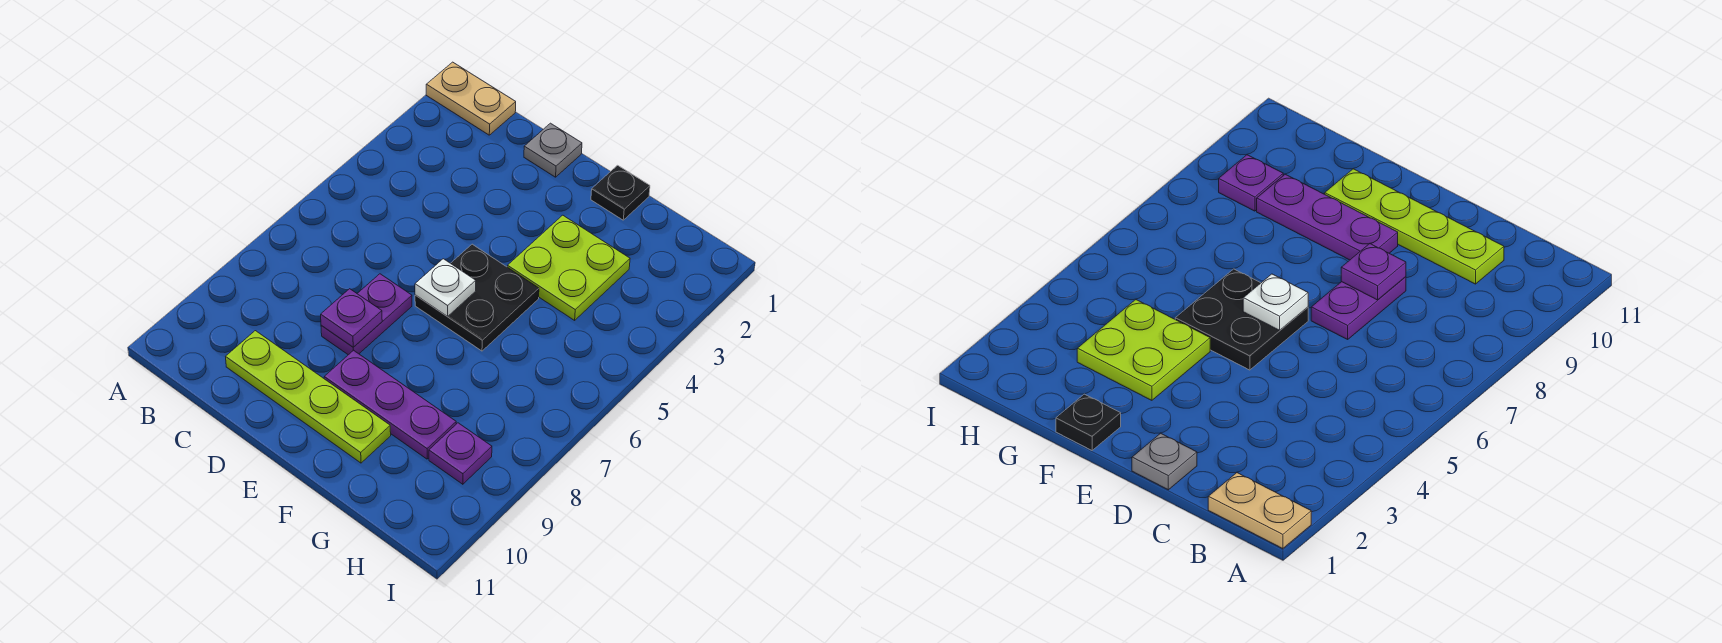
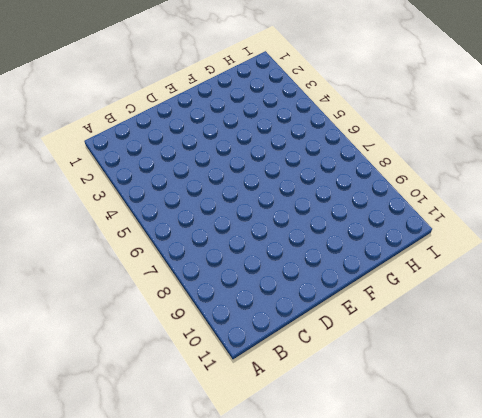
none -> tan 1x2 plate [426,62,516,135]
none -> lime 1x4 plate [226,331,391,463]

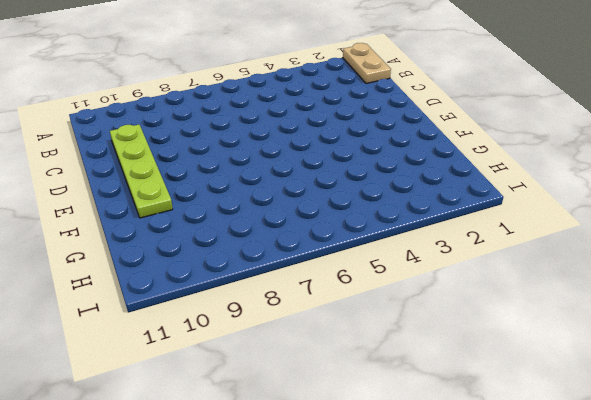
none -> grey 1x1 plate [524,123,582,177]
none -> purple 1x2 plate [321,274,412,355]

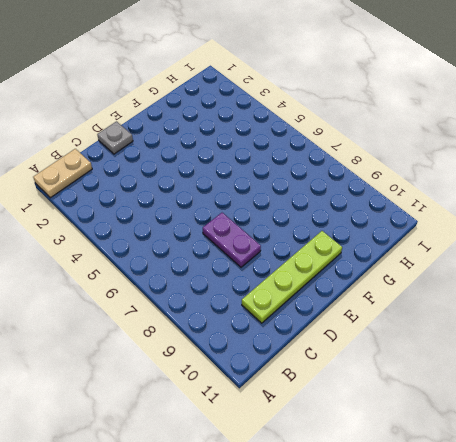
none -> black 2x2 plate [415,244,539,351]
none -> purple 1x3 plate [324,350,456,459]

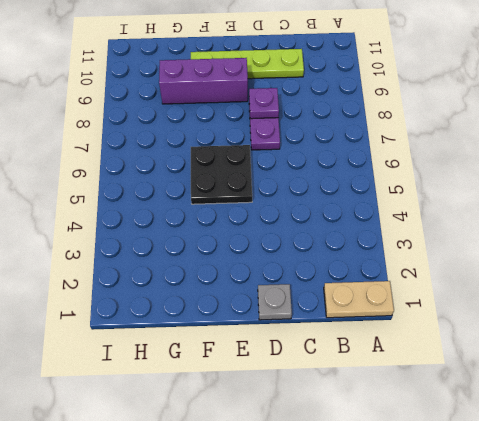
purple 1x3 brick [159,58,248,104] -> purple 1x3 plate [324,350,456,459]
none -> black 1x1 plate [591,165,650,220]
none -> lime 2x2 plate [507,215,630,320]

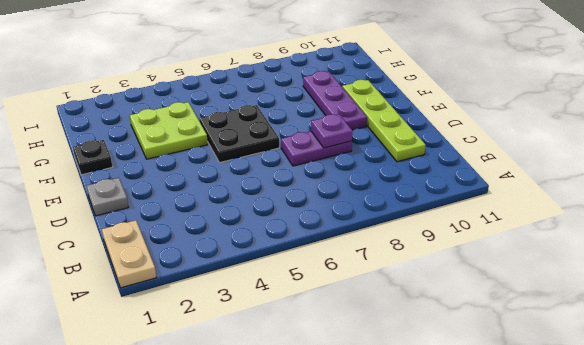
none -> purple 1x1 plate [429,423,492,484]
none -> white 1x1 plate [415,259,476,317]

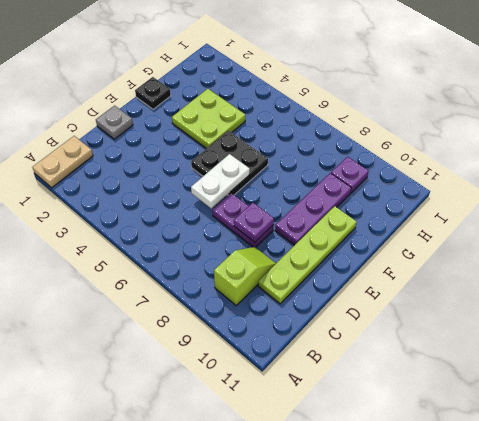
lime 1x2 slope [214,247,276,305] -> none
white 1x2 plate [191,154,250,208] -> white 1x1 plate [415,259,476,317]

